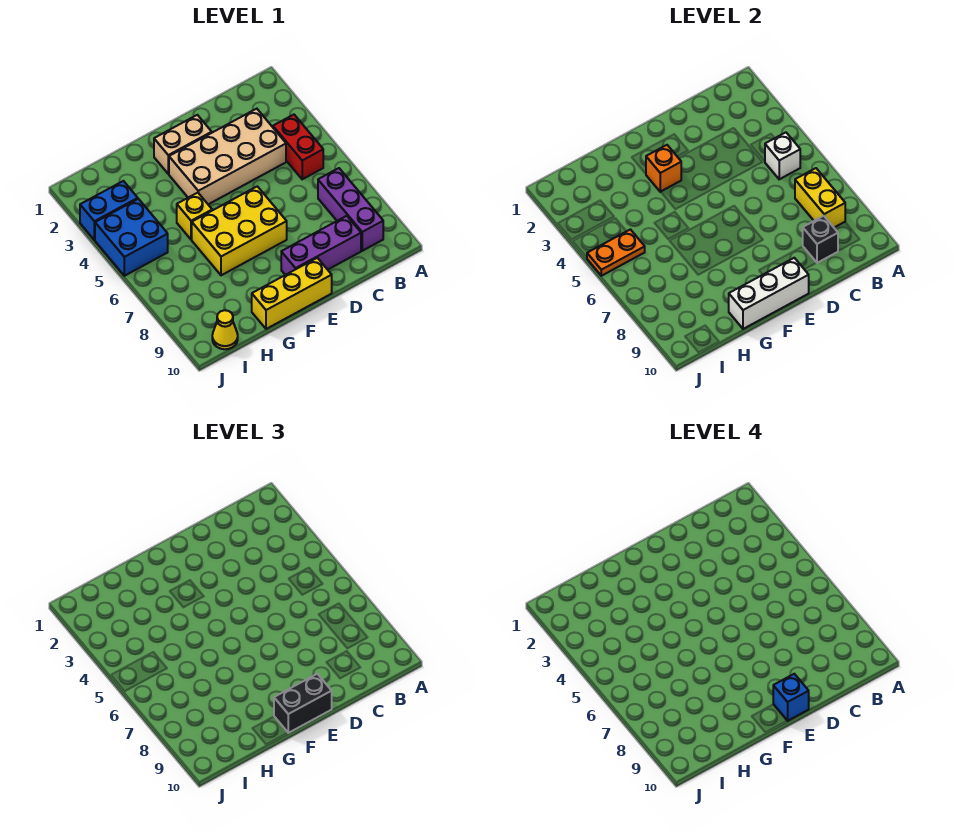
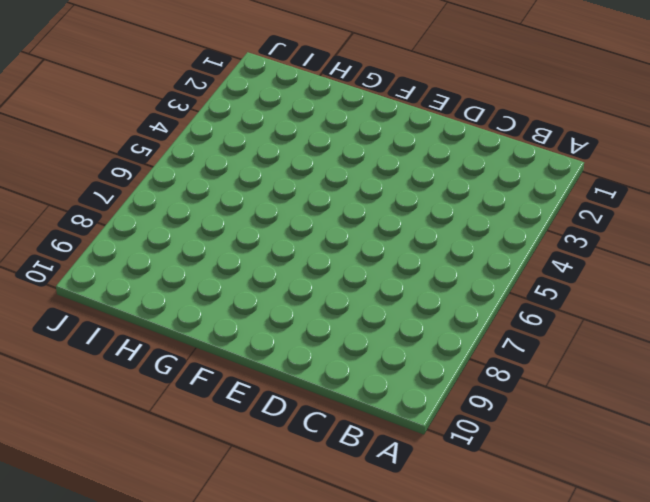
none -> red 1x2 brick [273,115,323,179]
none -> purple 1x3 brick [318,168,383,251]
none -> tan 2x4 brick [169,109,286,204]

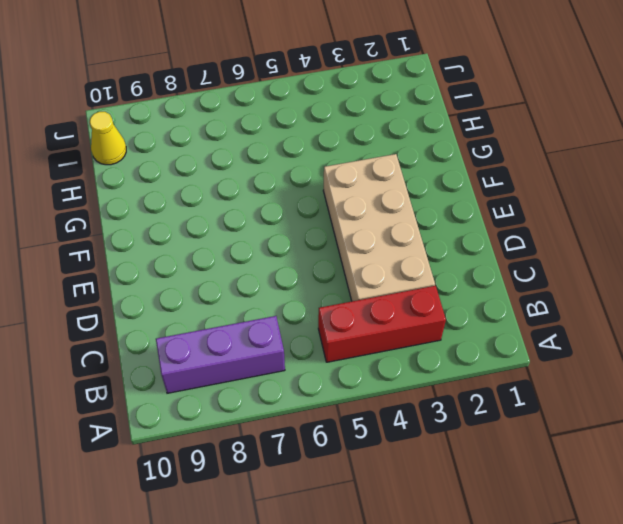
red 1x3 brick [318,286,446,362] -> red 1x2 brick [273,115,323,179]
none -> purple 1x3 brick [281,216,361,275]
none -> tan 1x2 brick [154,115,212,174]
none -> yellow 2x3 brick [192,186,287,275]

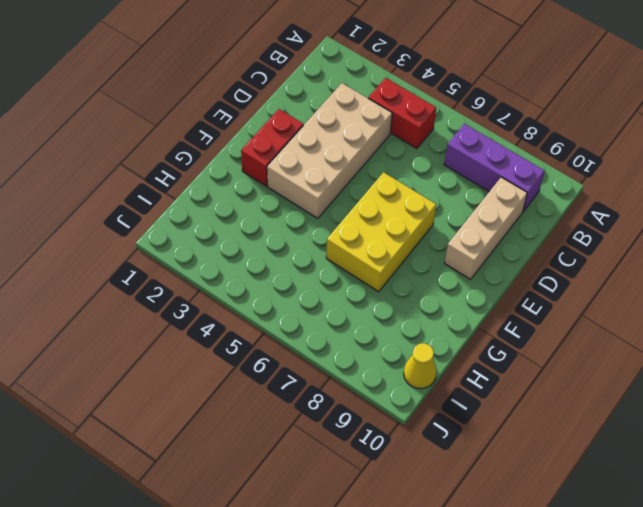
tan 1x3 brick [445,177,527,279] -> purple 1x3 brick [281,216,361,275]
red 1x2 brick [241,109,303,186] -> tan 1x2 brick [154,115,212,174]
none -> yellow 1x3 brick [252,258,332,329]
none -> yellow 1x1 brick [177,193,212,240]
none -> blue 1x2 brick [80,181,138,240]

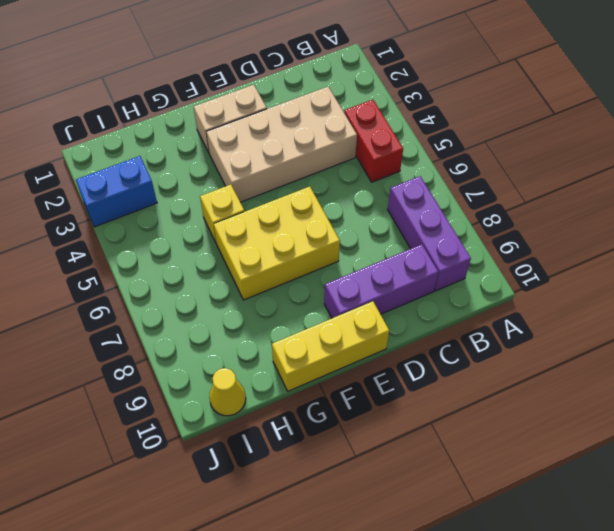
none -> blue 2x2 brick [95,199,168,276]
none -> white 1x1 brick [765,132,800,179]
none -> yellow 1x2 brick [795,168,845,227]

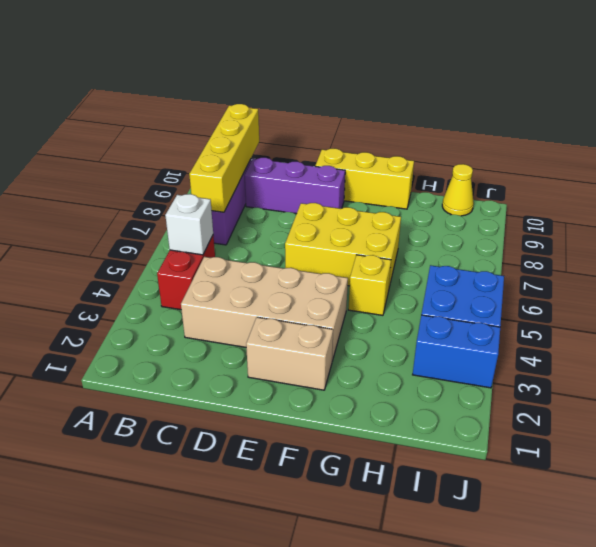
yellow 1x4 brick [189,104,259,212] -> yellow 1x2 brick [795,168,845,227]
none -> black 1x1 brick [803,216,838,263]
none -> white 1x3 brick [729,258,809,329]
none -> orange 1x1 brick [646,145,681,192]

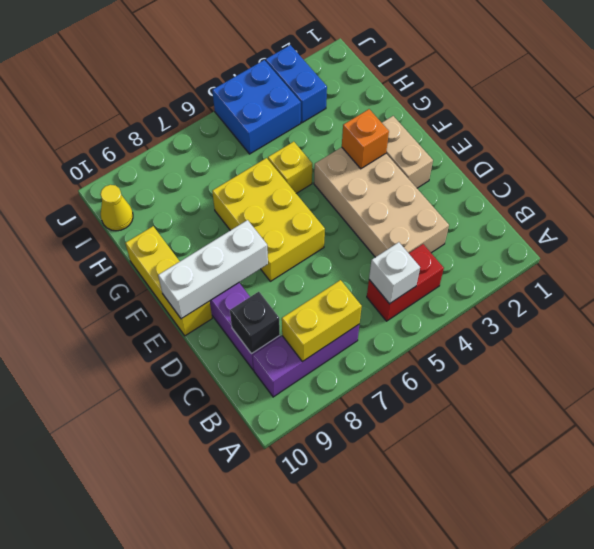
white 1x3 brick [158,220,268,319] -> white 1x3 brick turned to [729,258,809,329]
none -> orange 1x2 plate [587,229,645,276]
none -> black 1x2 brick [274,674,332,733]
none -> blue 1x1 brick [773,674,809,721]

